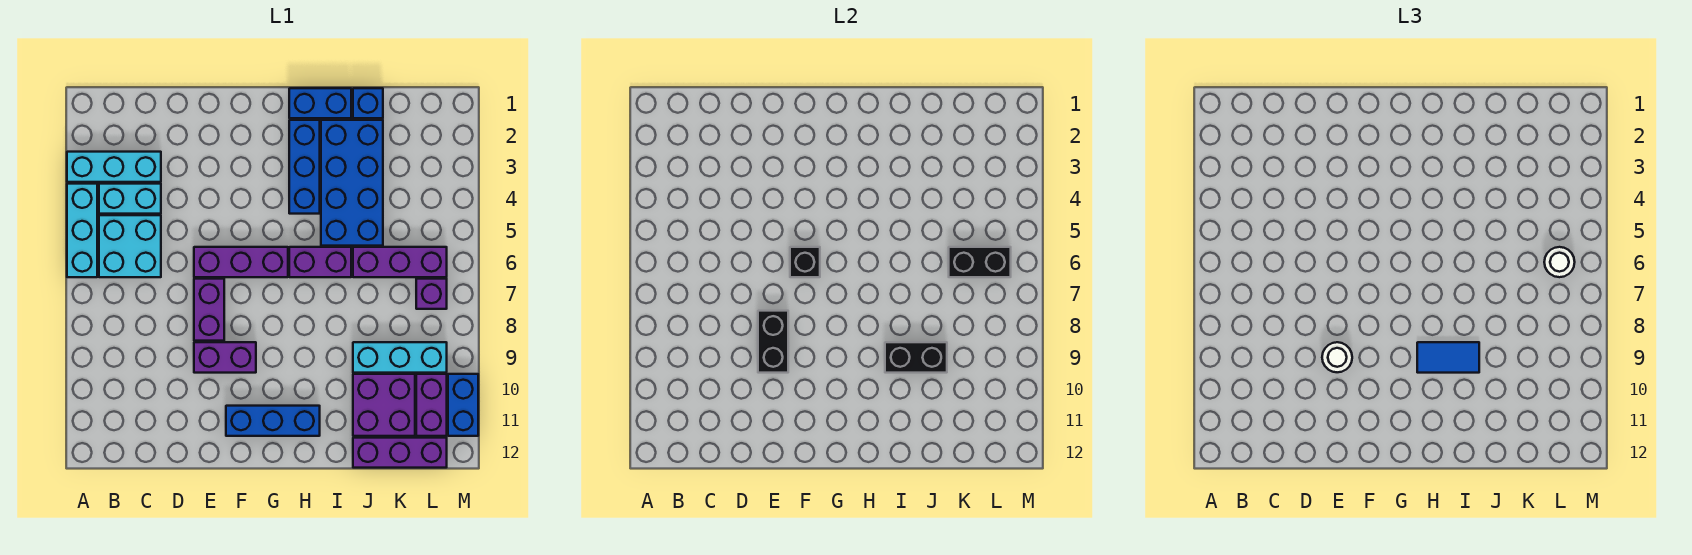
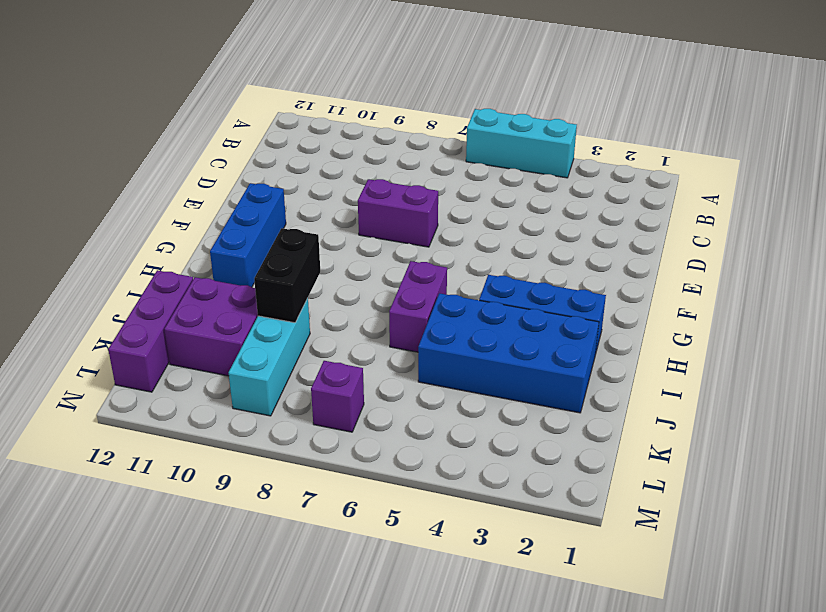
none -> cyan 1x3 brick [67,152,161,182]
none -> cyan 1x2 brick [99,184,161,214]
none -> cyan 2x2 brick [99,215,161,277]

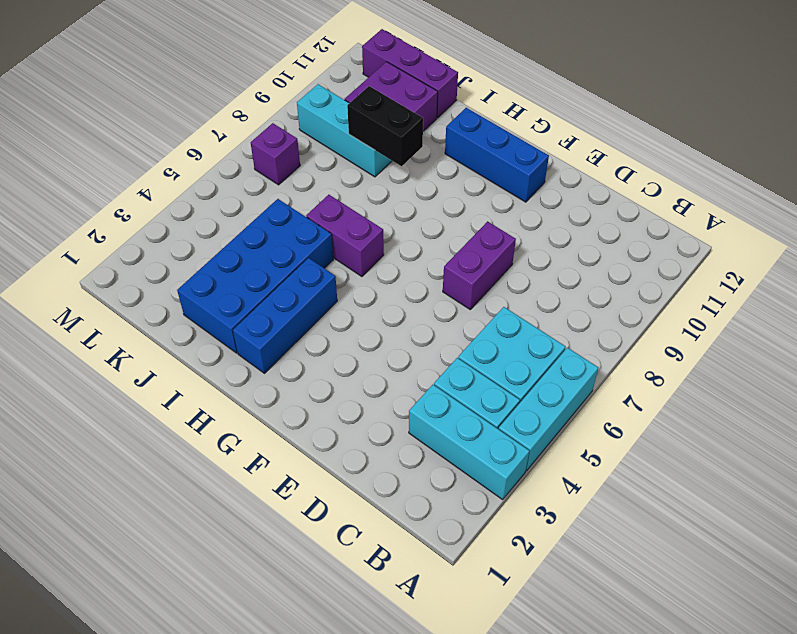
none -> purple 1x3 brick [194,247,288,277]
none -> purple 1x2 brick [194,342,256,373]
none -> blue 1x2 brick [289,88,351,118]

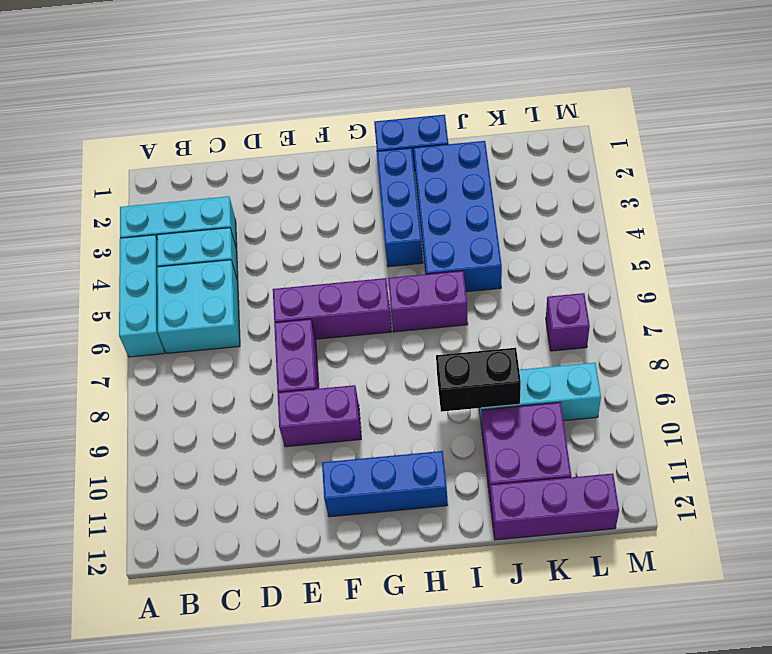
none -> blue 1x1 brick [353,88,383,118]
none -> purple 1x3 brick [353,247,447,277]
none -> purple 1x2 brick [416,374,447,436]

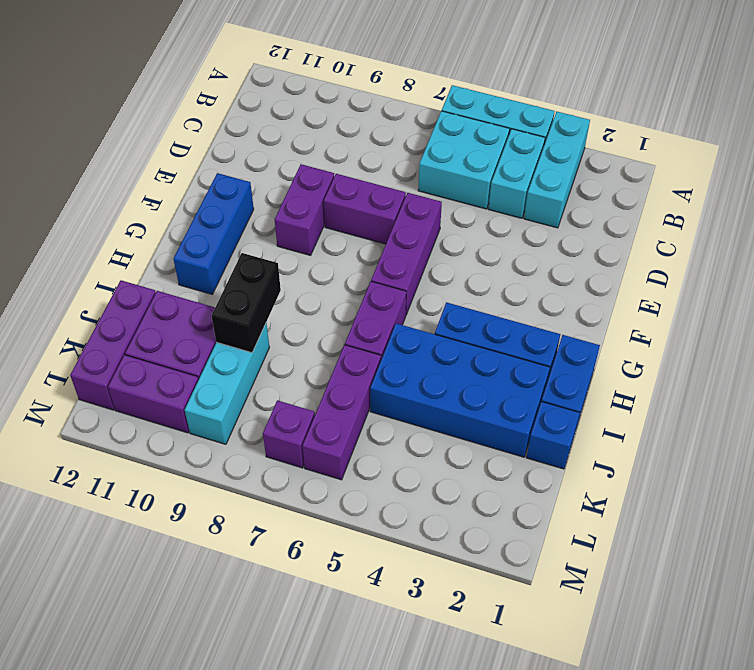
none -> blue 1x2 brick [448,374,478,436]
none -> black 1x2 brick [758,311,788,373]
none -> black 1x1 brick [790,247,820,277]

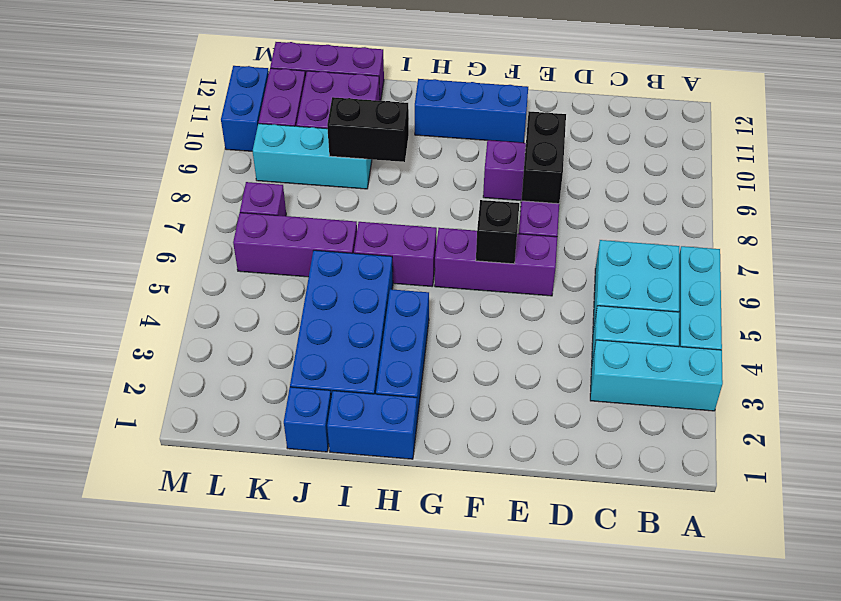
none -> black 1x2 brick [949,247,1011,277]
none -> white 1x1 round brick [1322,342,1352,372]
none -> blue 1x2 tile [1417,342,1479,373]

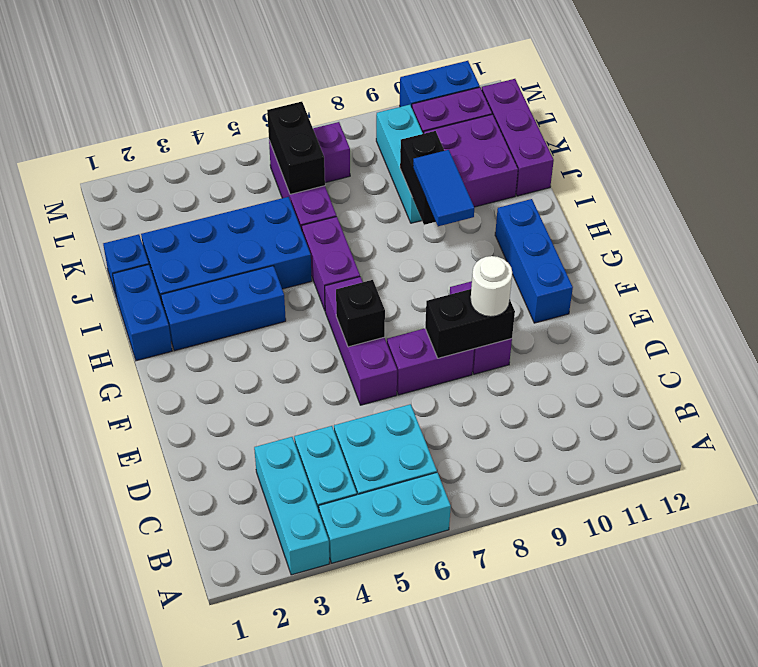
none -> white 1x1 round brick [1544,247,1575,277]

